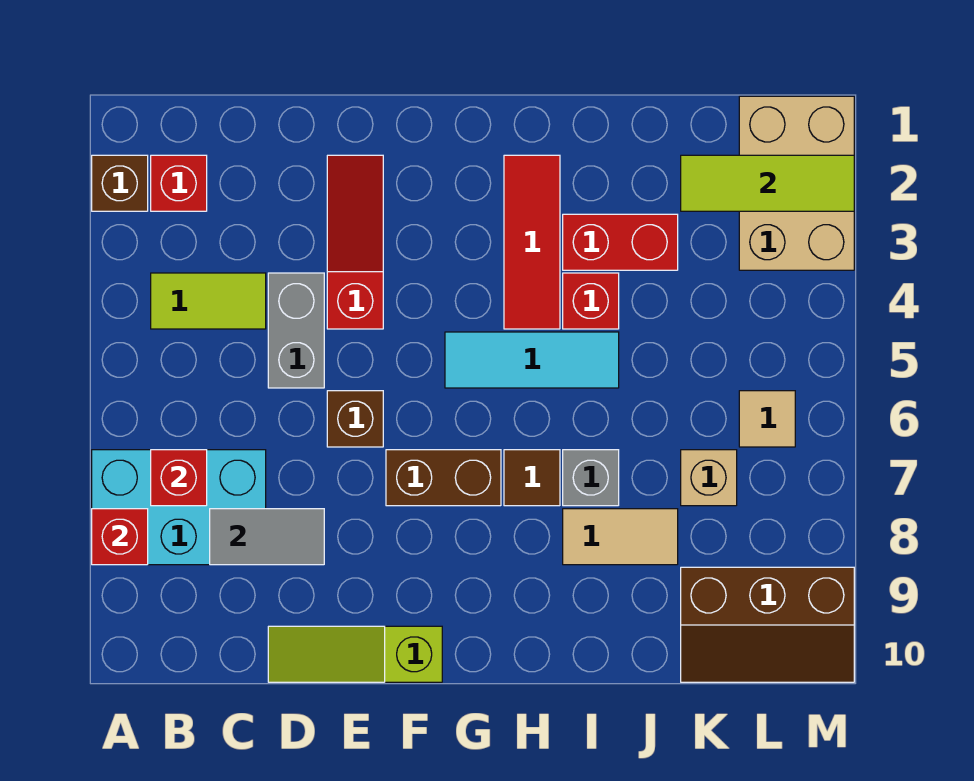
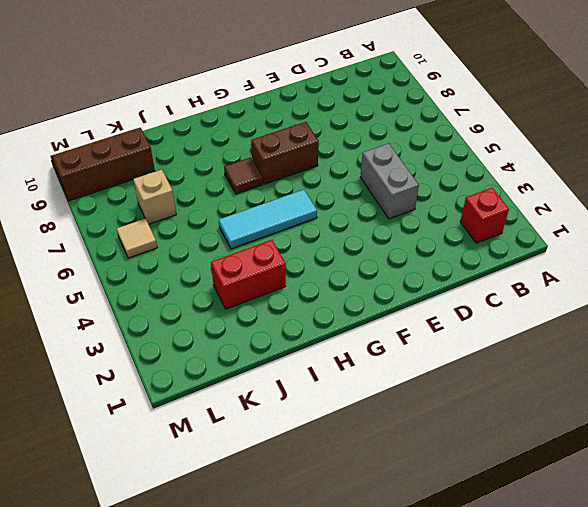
none -> brown 1x1 brick [92,155,148,211]
none -> cyan 2x3 brick [92,450,266,565]
none -> lime 1x2 tile [151,273,266,329]

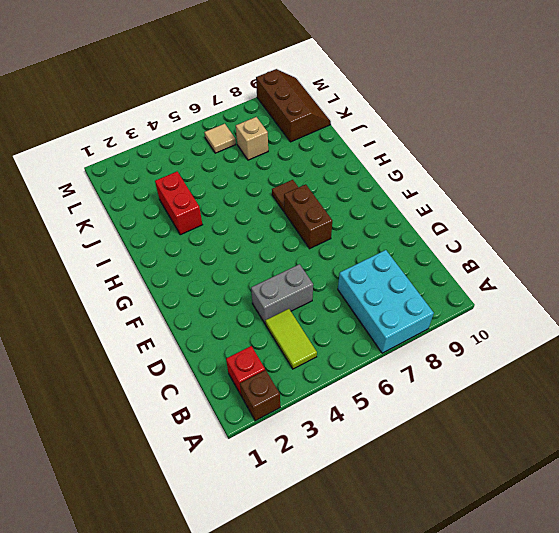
none -> lime 1x3 slope [268,626,442,682]
none -> red 1x3 slope [327,155,383,329]
none -> brown 1x1 brick [327,391,383,447]

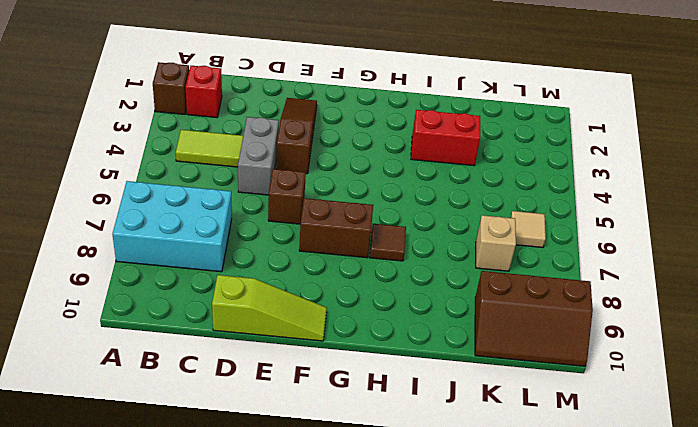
lime 1x3 slope [212,275,327,341] -> lime 1x3 slope turned to [268,626,442,682]
brown 1x3 slope [276,98,317,174] -> red 1x3 slope [327,155,383,329]
none -> cyan 1x3 tile [445,332,619,388]
none -> red 1x3 tile [504,155,560,329]
none -> red 1x1 brick [563,273,619,329]

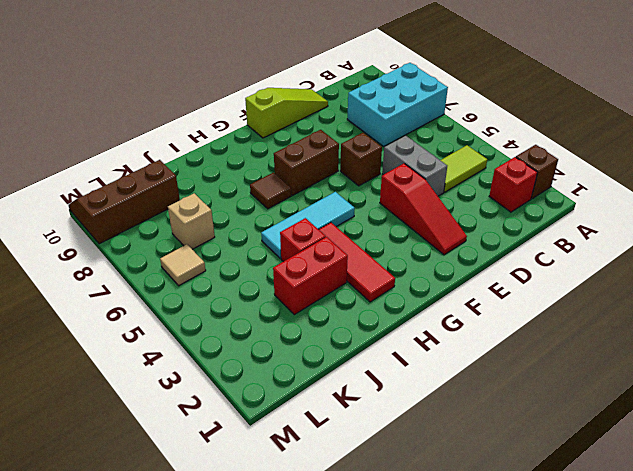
none -> grey 1x1 brick [563,450,619,506]
none -> tan 1x2 tile [563,509,678,565]
none -> tan 2x3 brick [739,96,854,270]

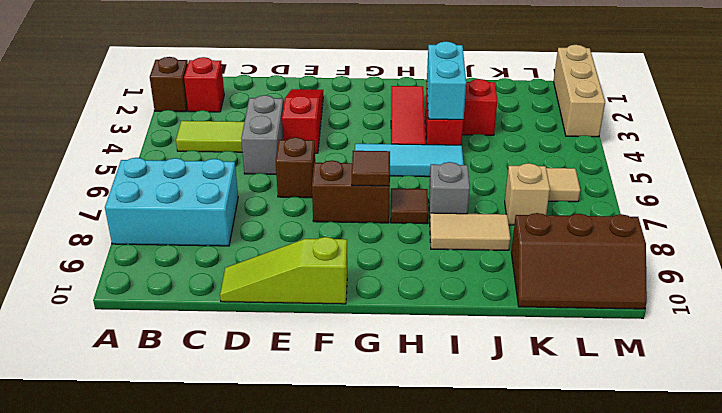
brown 1x1 tile [352,151,390,186] -> none
cyan 1x2 brick [427,41,466,120] -> none
tan 1x3 brick [554,45,605,137] -> tan 2x3 brick [739,96,854,270]
none -> red 1x1 brick [92,509,148,565]
none -> red 1x1 brick [151,450,207,506]
none -> grey 1x2 tile [210,509,324,565]

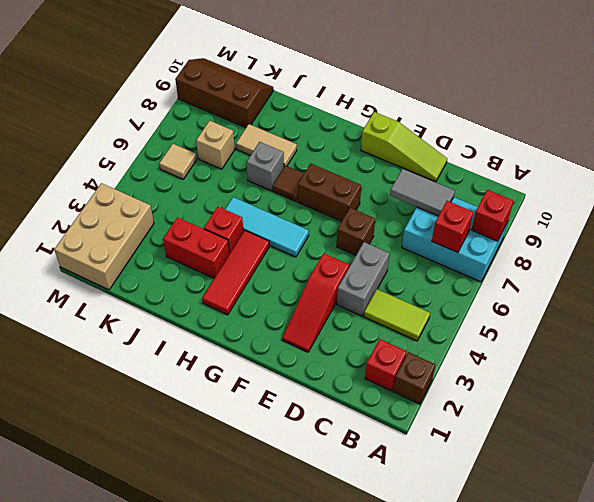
none -> lime 1x3 tile [681,155,854,211]

